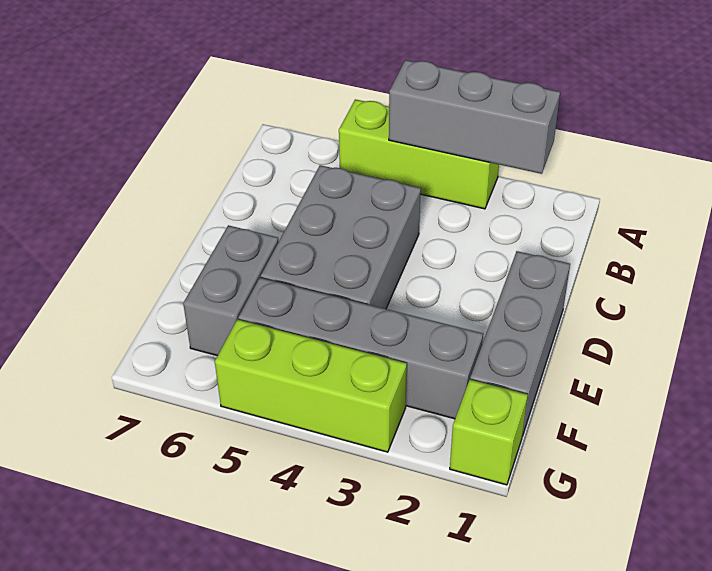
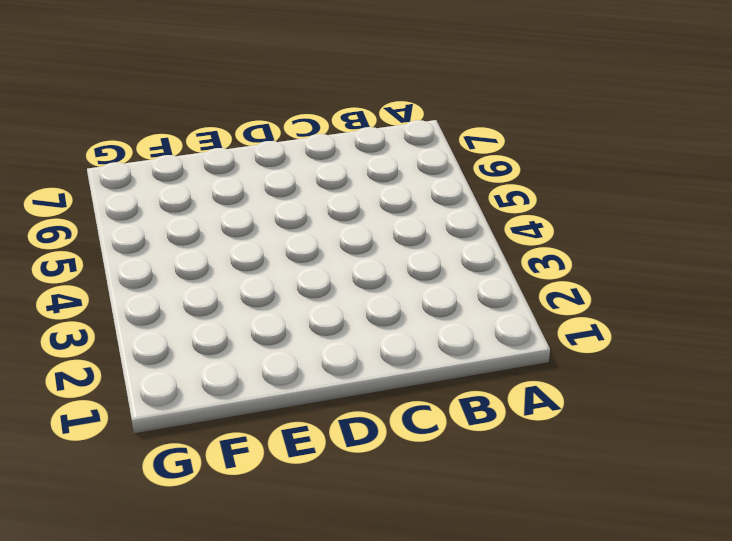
none -> lime 1x3 brick [339,99,499,209]
none -> grey 2x3 brick [261,165,421,309]

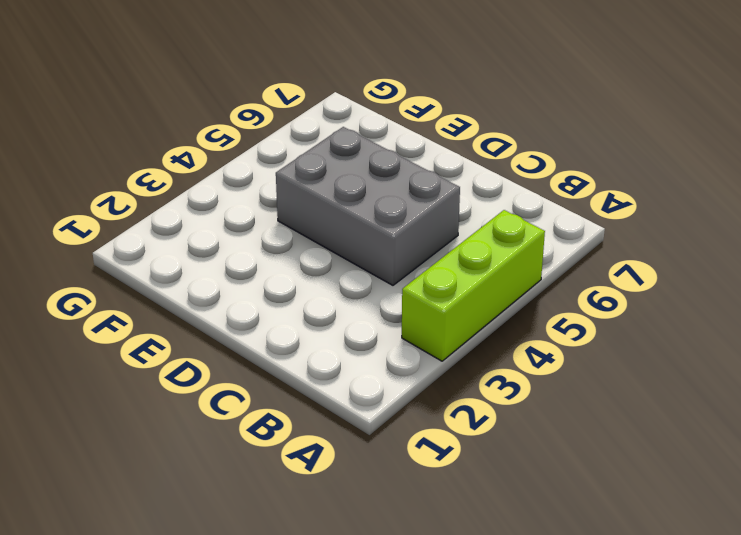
none -> grey 1x3 brick [470,251,570,436]
none -> grey 1x2 brick [183,225,279,356]

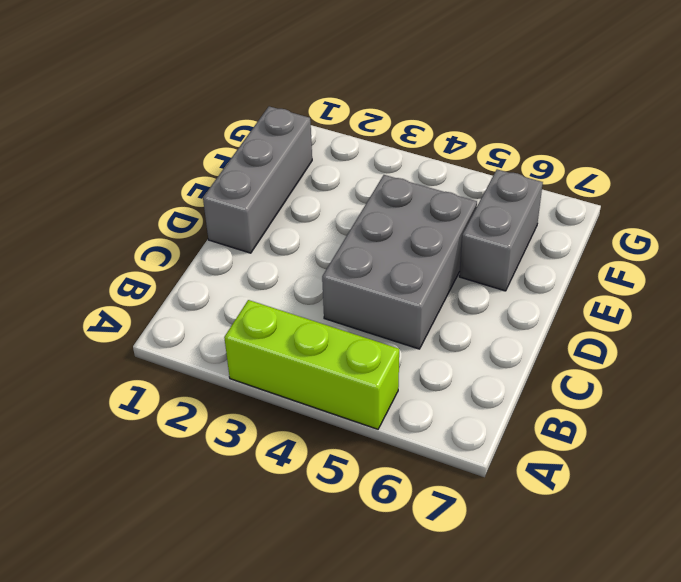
none -> grey 1x4 brick [238,278,483,419]
none -> lime 1x1 brick [450,380,528,485]

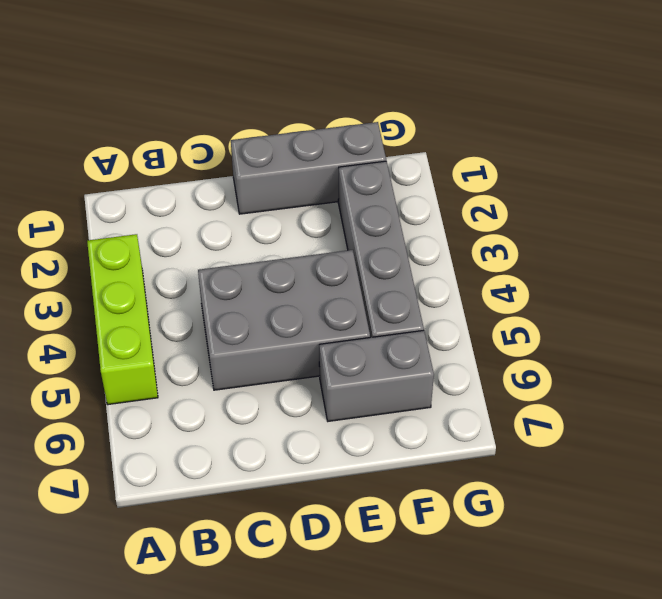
none -> lime 1x1 brick [450,380,528,485]
none -> lime 1x3 brick [215,319,407,452]

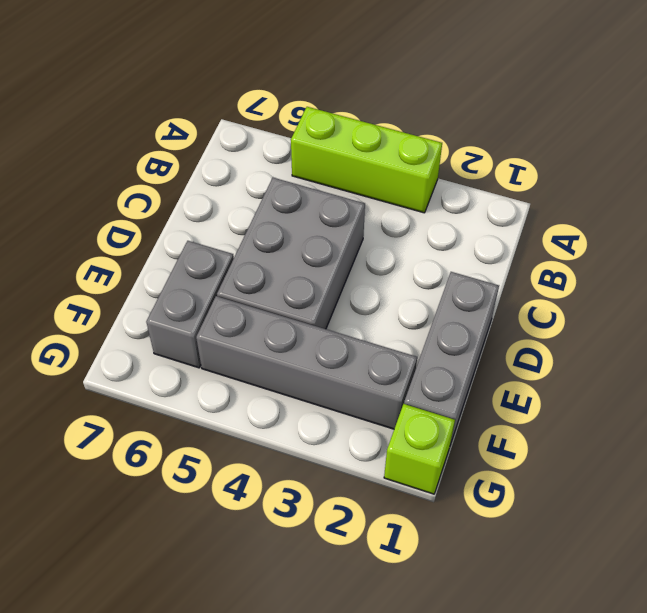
none -> lime 1x3 brick [215,319,407,452]
none -> grey 1x3 brick [389,60,560,174]

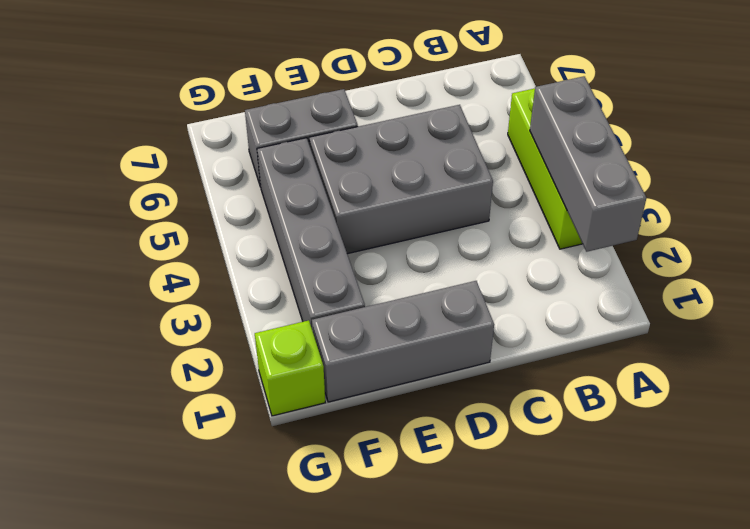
none -> lime 1x3 brick [215,319,407,452]

